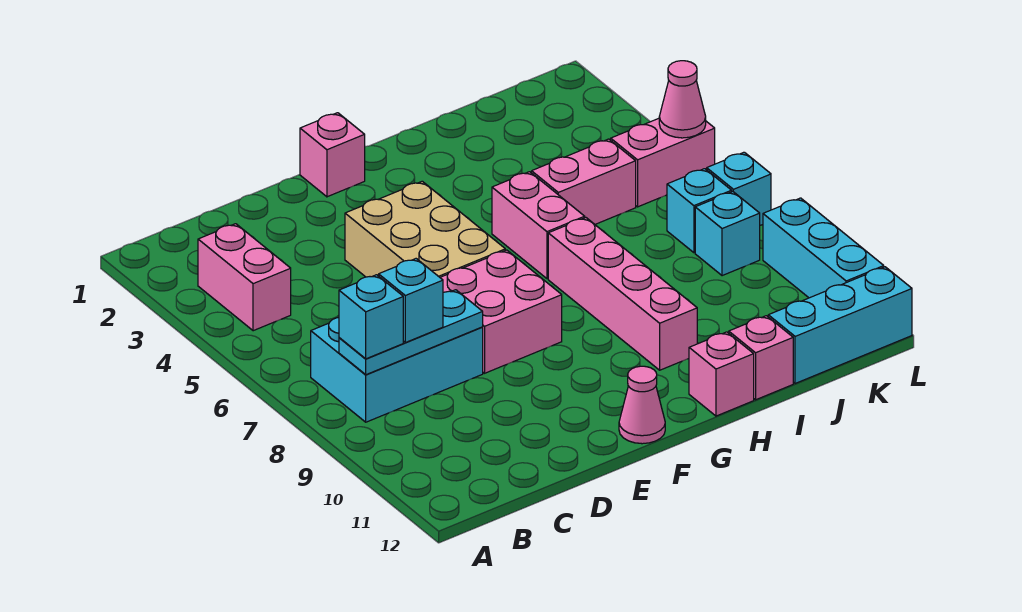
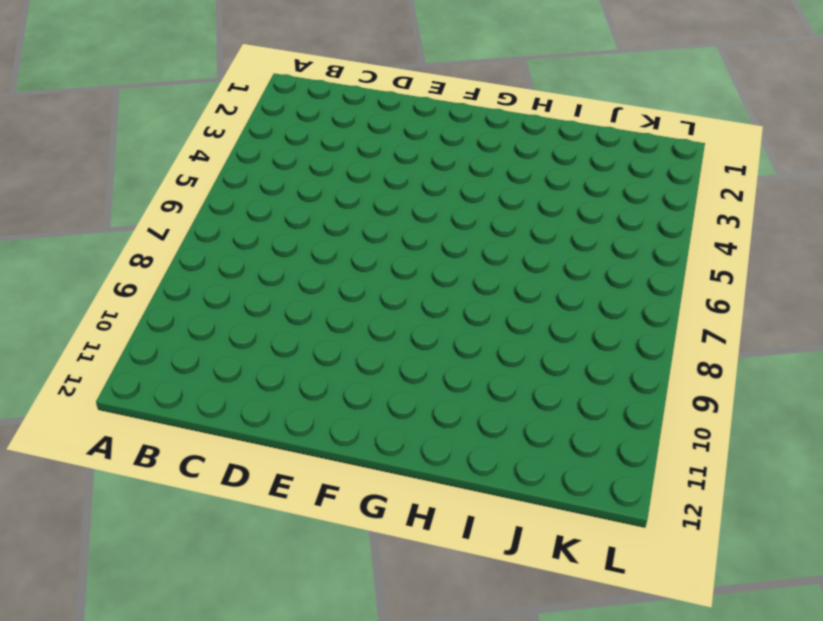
none -> pink 1x2 brick [198,224,291,331]
none -> cyan 2x3 brick [311,318,483,422]
none -> tan 2x3 brick [345,181,505,277]

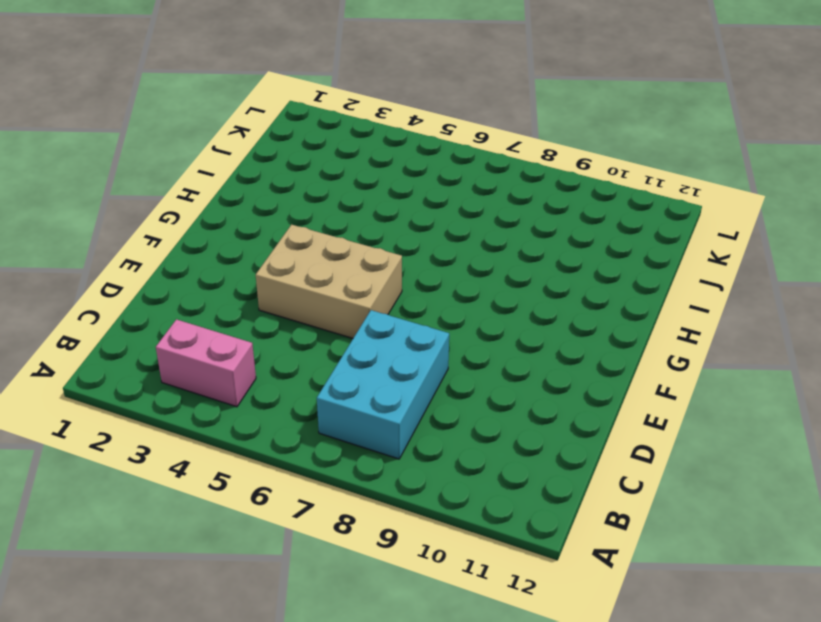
none -> pink 2x2 brick [440,250,562,373]
none -> pink 1x1 brick [300,113,365,197]
none -> pink 1x1 cone [619,366,665,444]

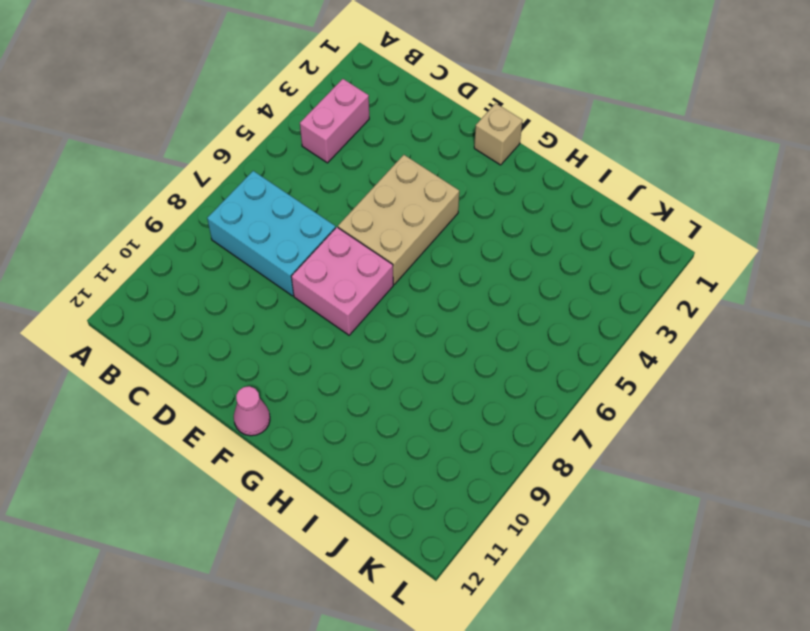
tan 1x1 brick [474,103,523,165] -> pink 1x1 brick [300,113,365,197]
none -> pink 1x2 brick [492,172,585,279]
none -> pink 1x4 brick [548,218,697,370]
none -> pink 1x1 brick [689,332,754,416]

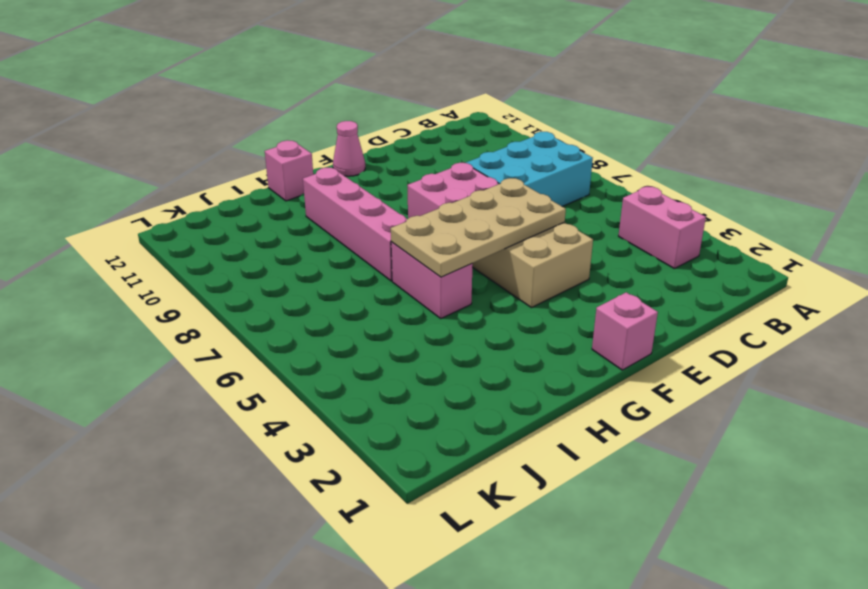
tan 2x4 plate [391,178,566,277] -> none
none -> pink 1x2 brick [532,139,636,224]
none -> pink 1x1 brick [729,316,793,400]
none -> cyan 1x3 brick [768,267,912,384]

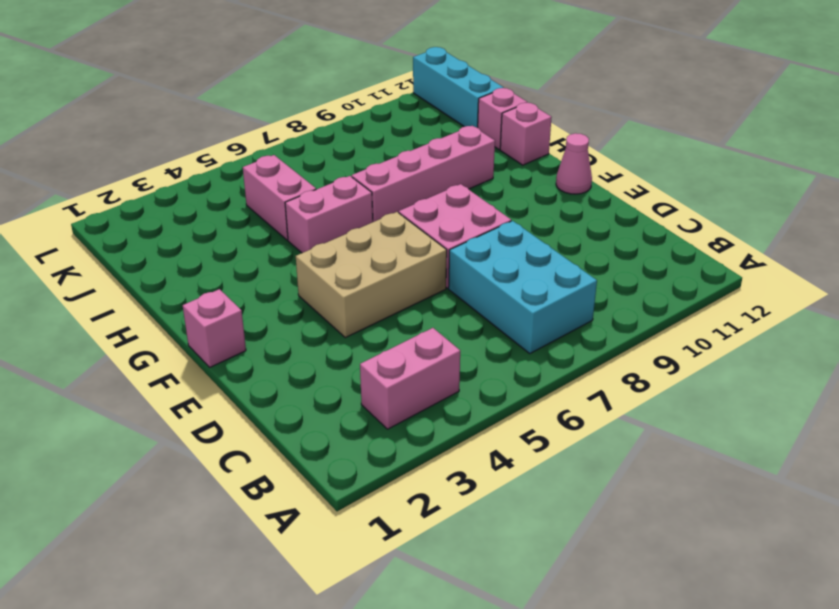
none -> pink 1x2 brick [611,118,715,207]
none -> cyan 1x1 brick [667,169,732,253]
none -> cyan 1x1 brick [695,192,760,276]

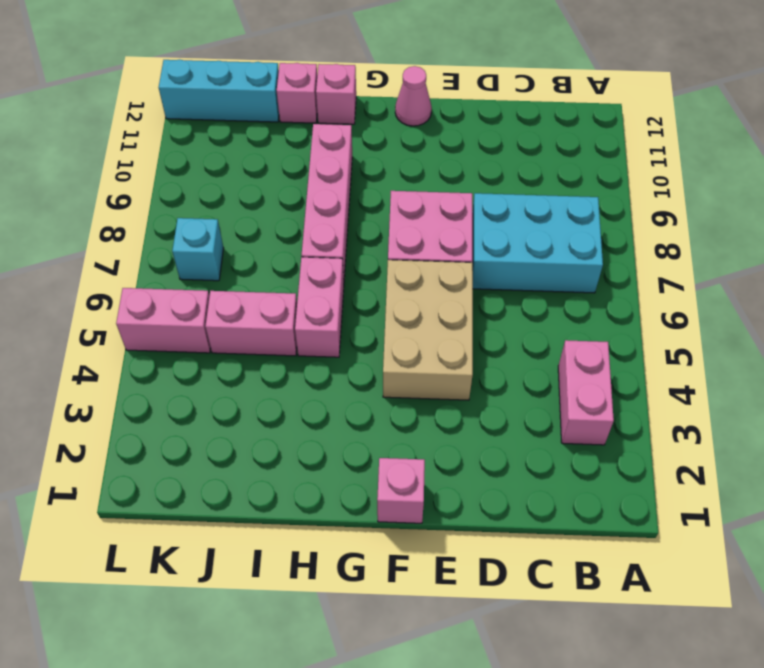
none -> cyan 1x1 brick [695,192,760,276]
none -> cyan 1x1 brick [707,152,771,225]
none -> cyan 1x3 brick [763,198,884,298]

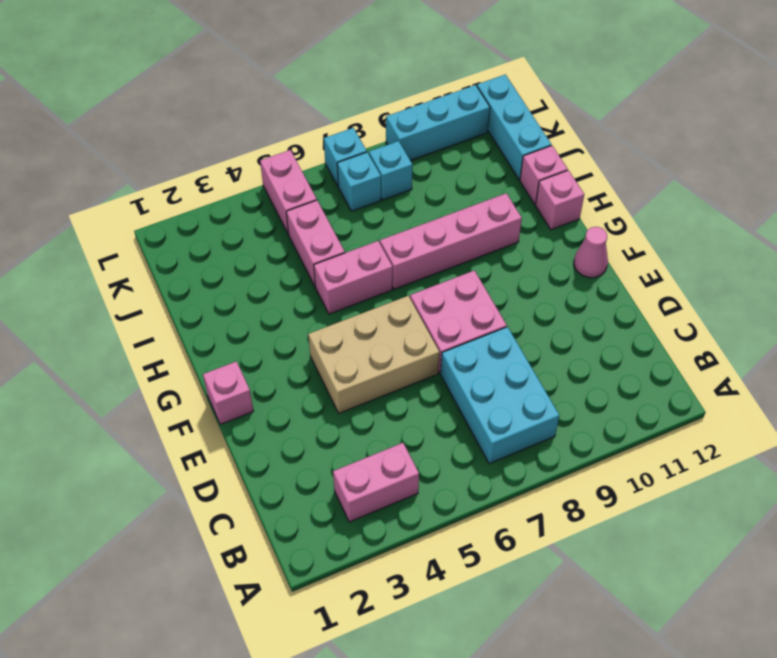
none -> cyan 1x3 plate [339,290,483,375]
none -> pink 1x1 cone [659,61,706,138]
none -> cyan 1x1 brick [339,275,403,359]

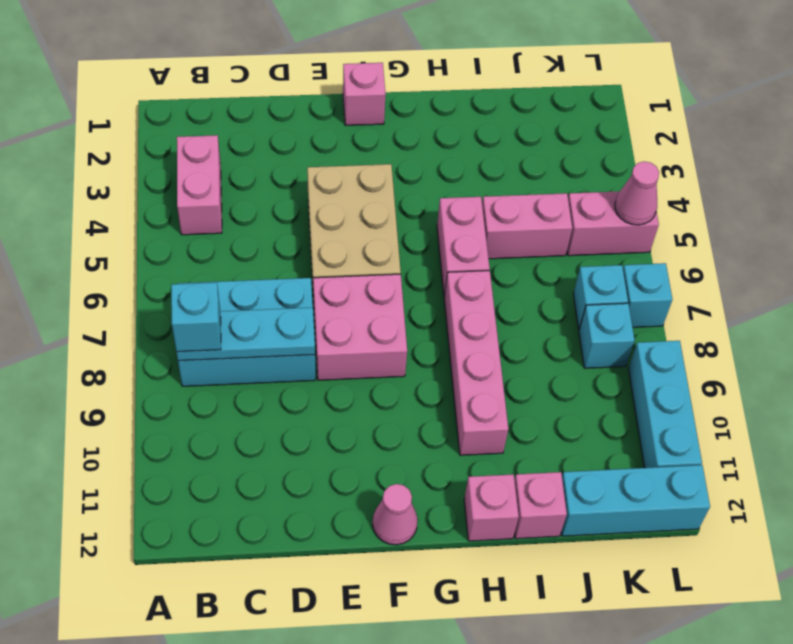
none -> cyan 1x1 brick [379,259,443,343]

